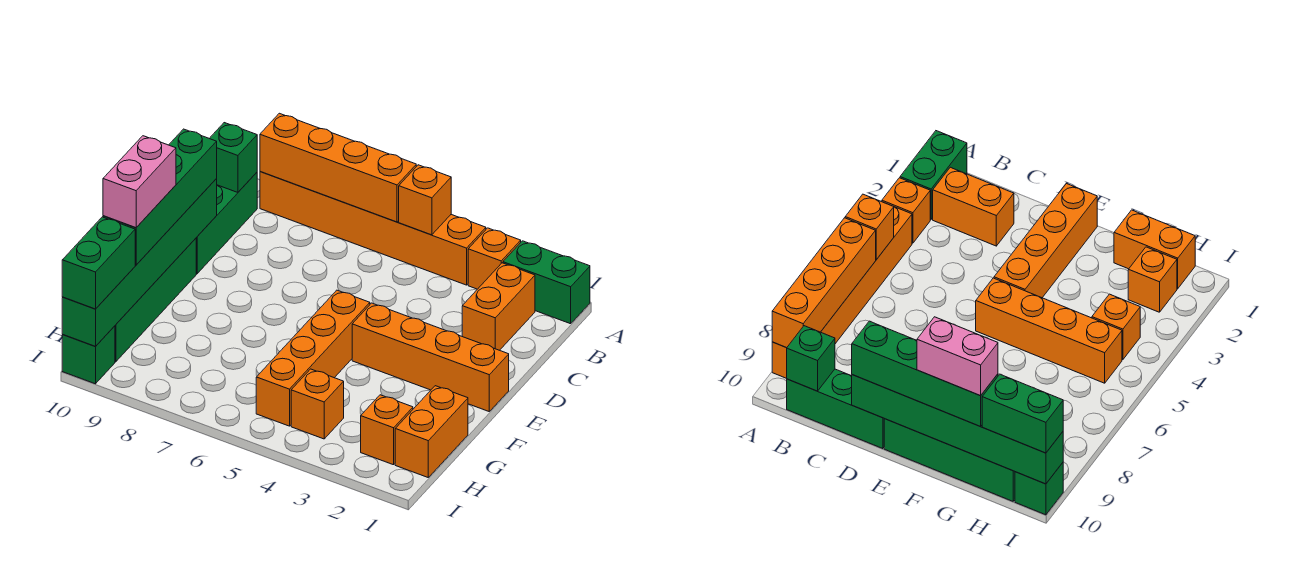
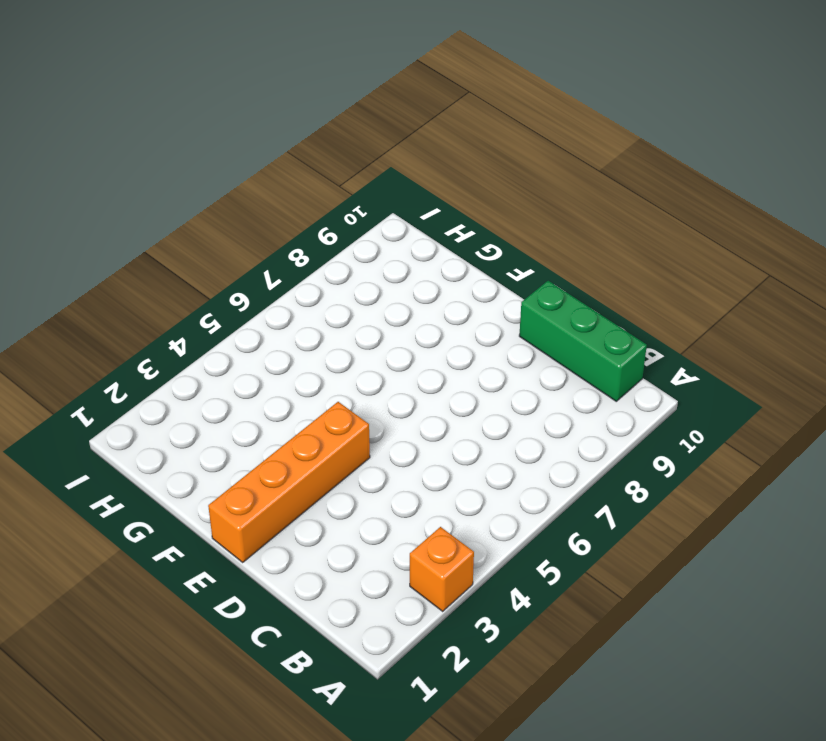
none -> green 1x2 brick [503,241,590,324]
none -> orange 1x6 brick [260,171,486,285]
none -> orange 1x2 brick [462,263,535,350]

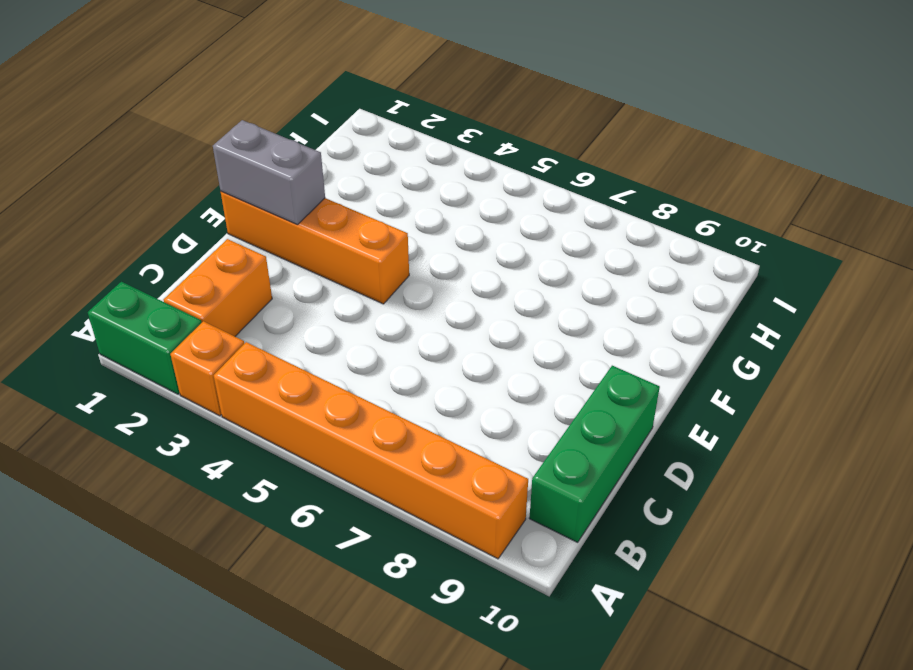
grey 1x2 brick [213,120,325,225] -> none
none -> orange 1x4 brick [256,290,370,426]
none -> green 1x4 brick [115,238,196,362]
none -> orange 1x2 brick [395,386,468,477]

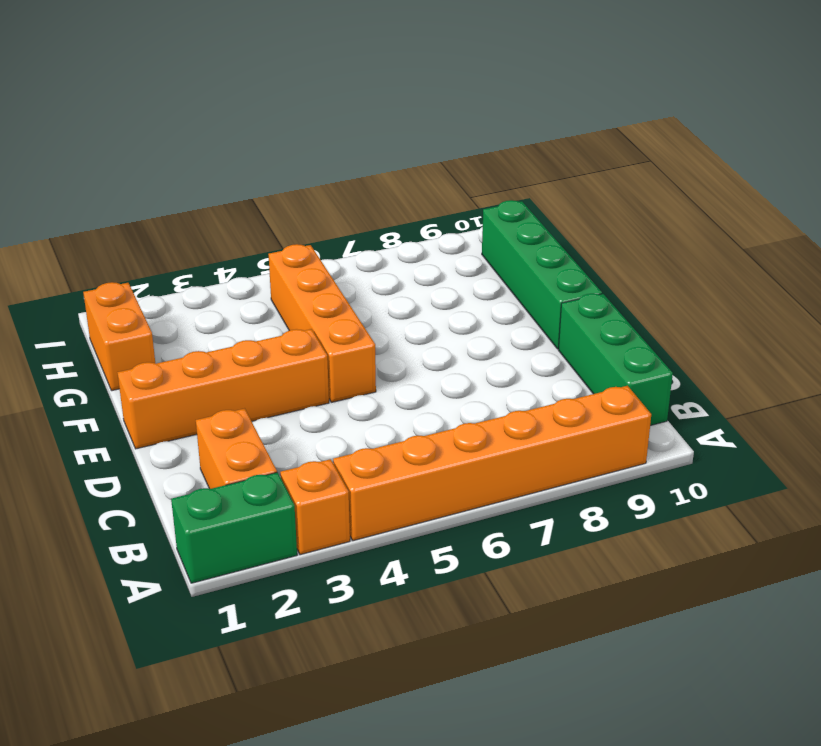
none -> orange 1x1 brick [361,395,413,465]
none -> orange 1x1 brick [291,369,344,439]
none -> green 1x1 brick [62,326,115,384]

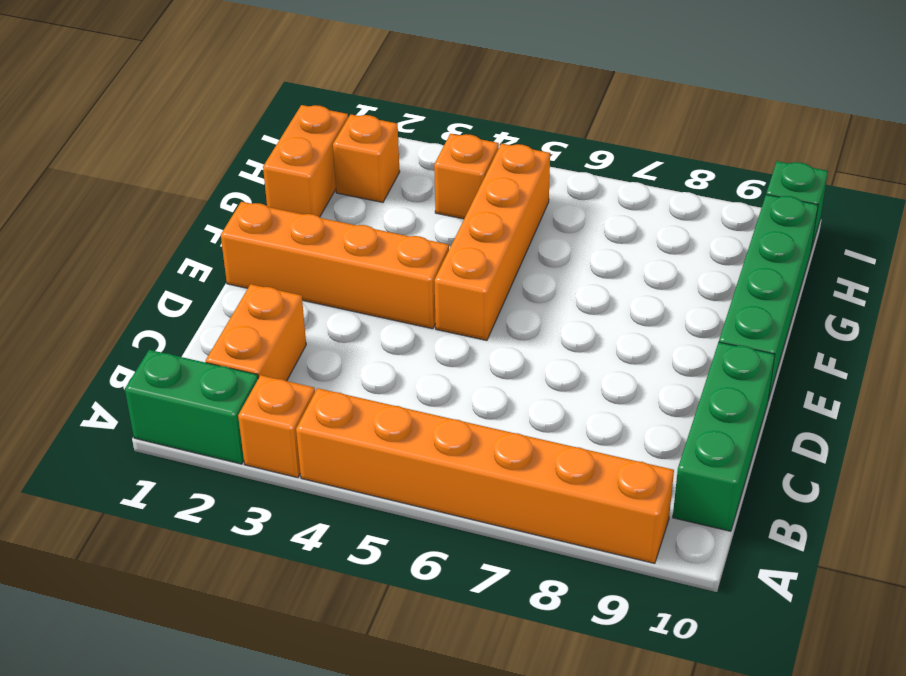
none -> orange 1x1 brick [399,165,451,235]
none -> orange 1x4 brick [260,113,416,222]
none -> green 1x1 brick [209,123,257,192]

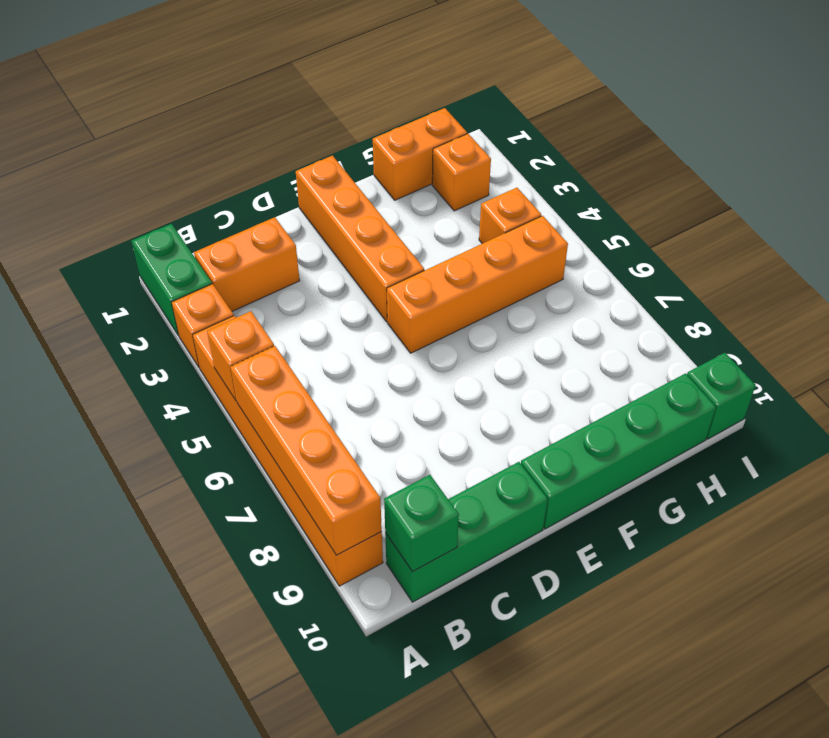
none -> green 1x6 brick [62,179,217,347]
none -> green 1x4 brick [103,129,217,265]
none -> green 1x2 brick [62,217,135,309]

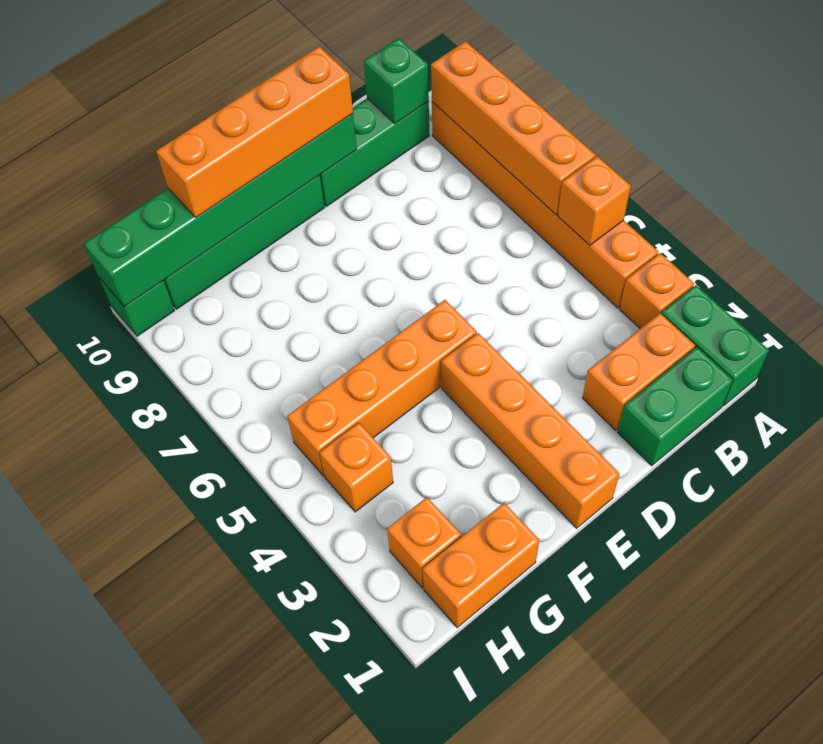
green 1x2 brick [617,347,733,466] -> green 1x2 brick moved to [62,217,135,309]
orange 1x4 brick [156,46,353,217] -> green 1x4 brick [103,129,217,265]
none -> pink 1x2 brick [103,136,176,228]

